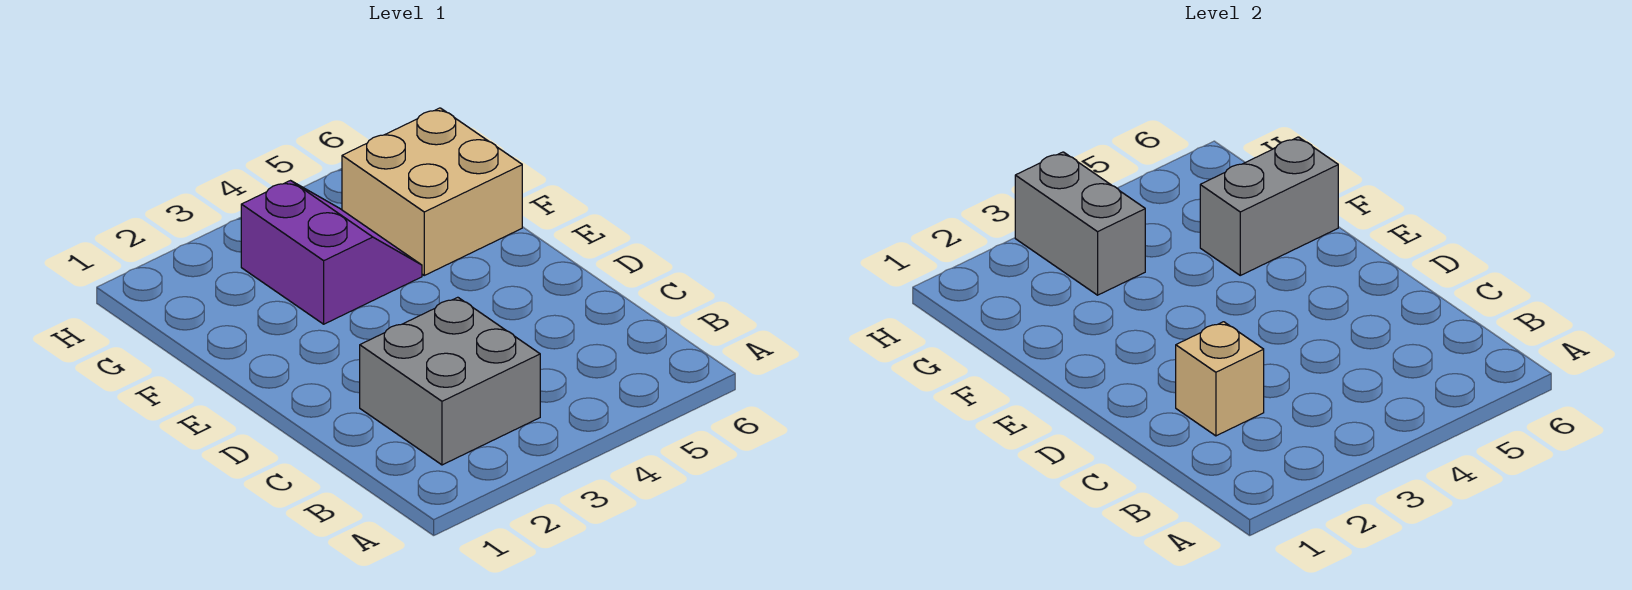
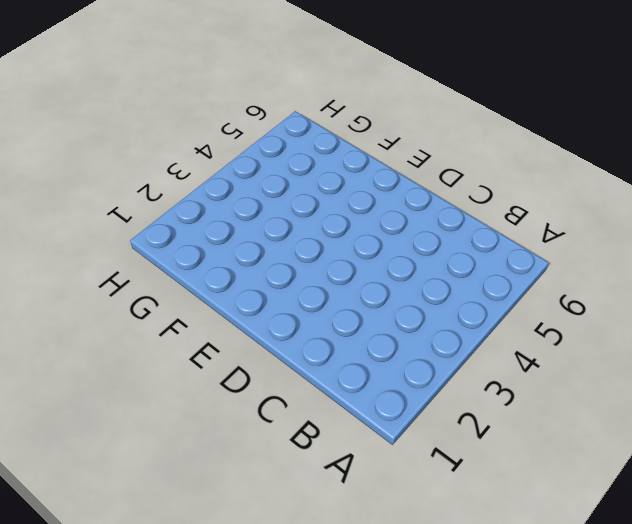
none -> grey 2x2 brick [360,297,540,465]
none -> purple 2x2 slope [241,181,422,324]

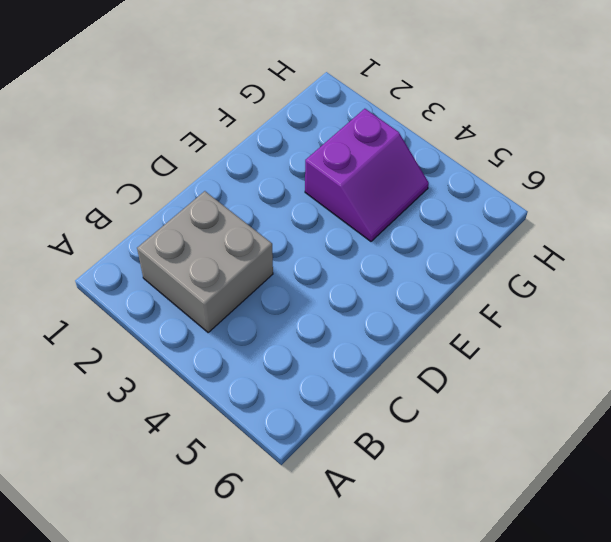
none -> tan 2x2 brick [342,108,522,275]
none -> tan 1x1 brick [1176,322,1264,436]

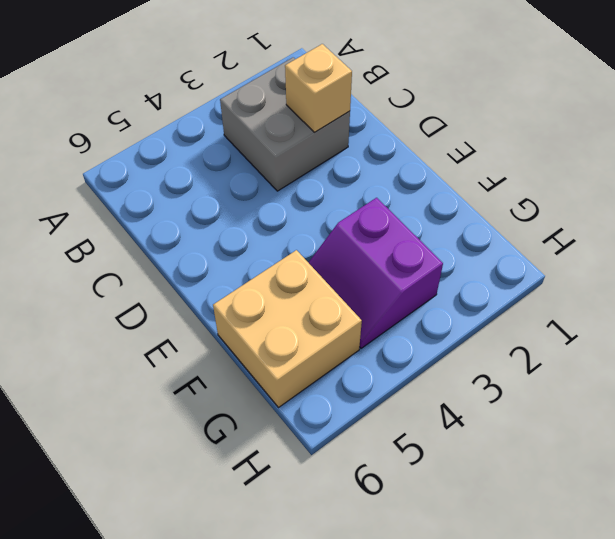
none -> grey 1x2 brick [1200,137,1338,275]
none -> grey 1x2 brick [1015,152,1145,295]

